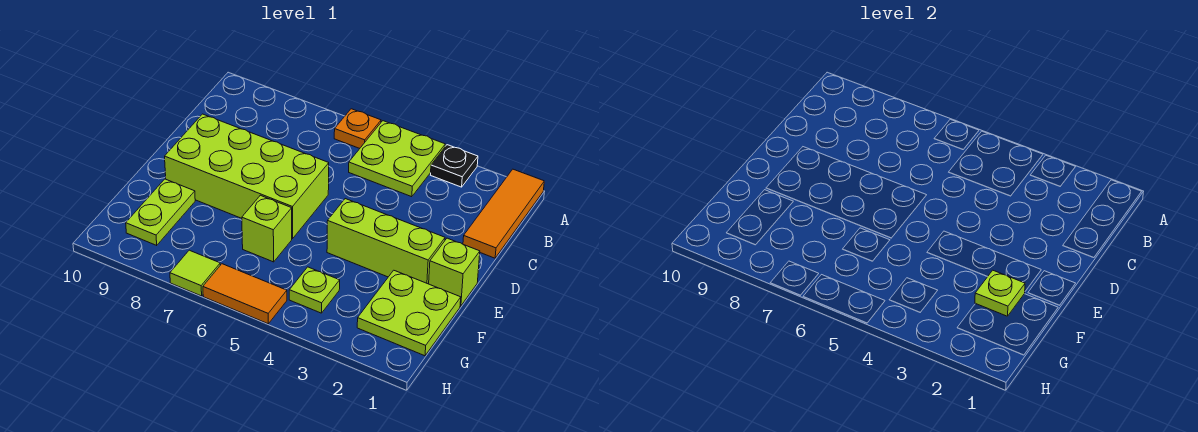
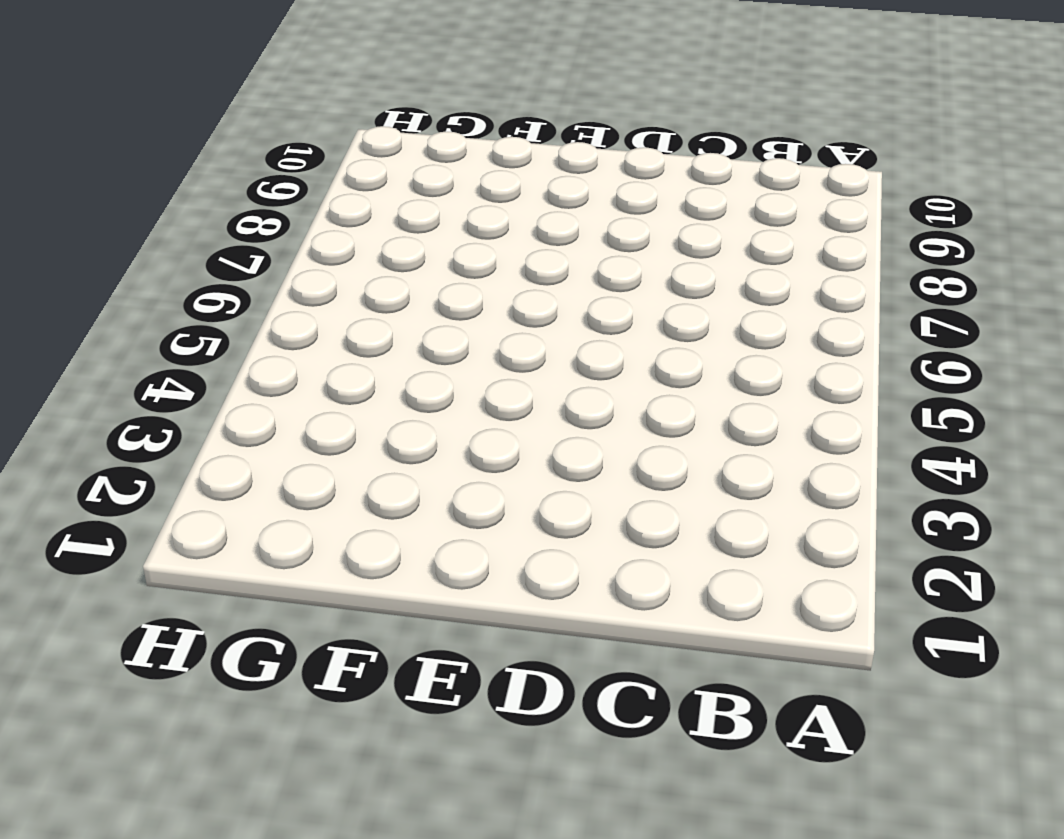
none -> orange 1x3 tile [463,169,544,258]
none -> black 1x1 plate [431,145,478,187]
none -> lime 2x2 plate [349,121,445,197]

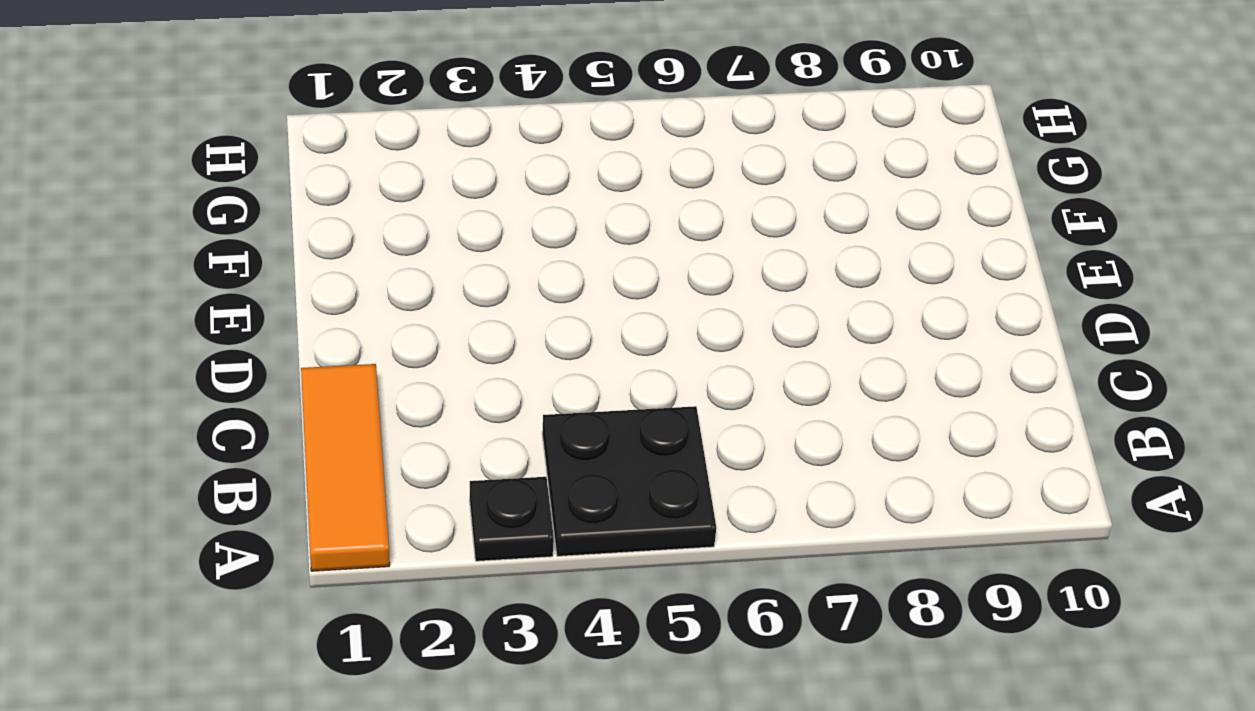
black 2x2 plate [542,406,716,556] -> lime 2x2 plate [349,121,445,197]
none -> orange 1x1 plate [334,109,381,148]
none -> lime 2x4 brick [165,114,329,239]
none -> lime 1x1 brick [429,238,480,306]

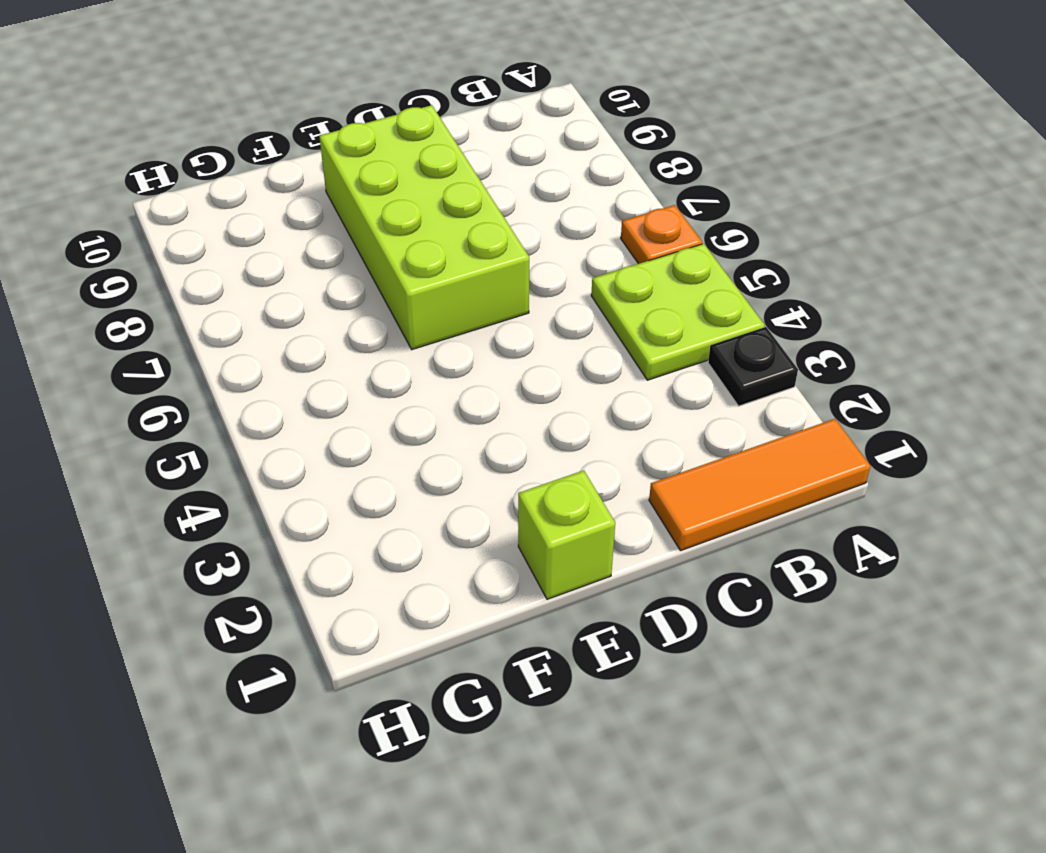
none -> lime 1x3 brick [327,199,445,284]
none -> lime 2x2 plate [357,270,461,356]
none -> lime 1x1 brick [242,195,292,262]

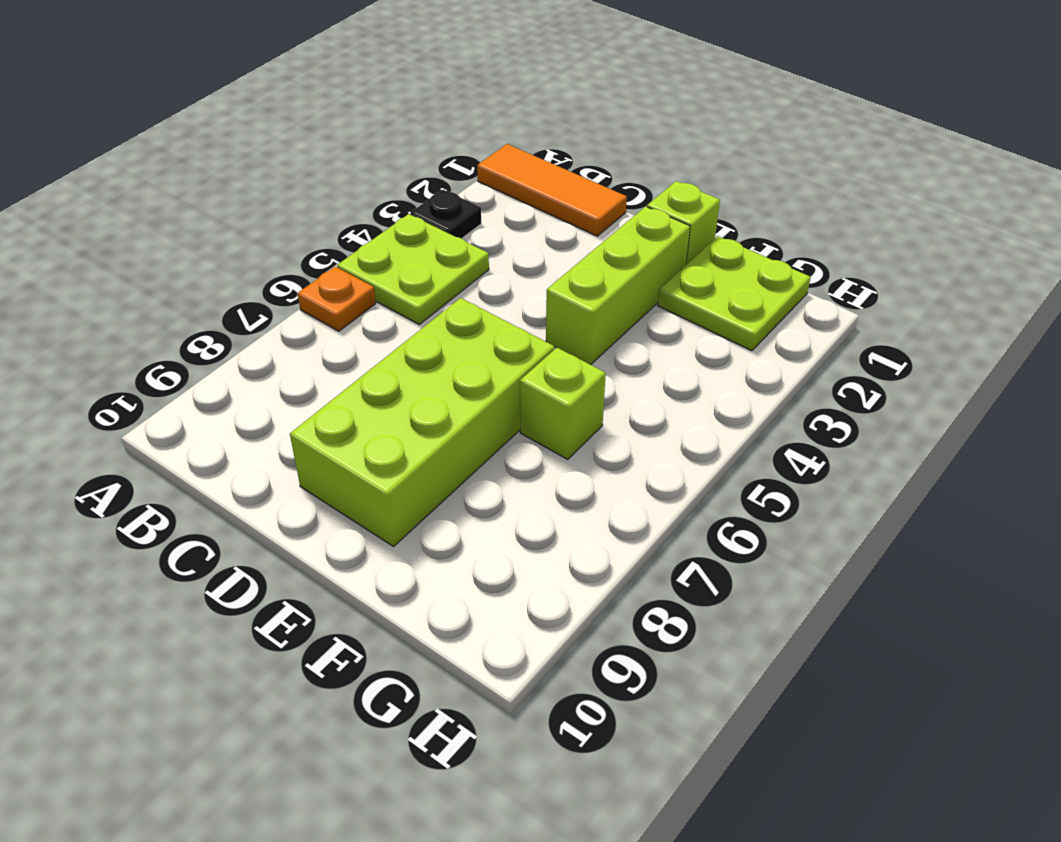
none -> lime 1x2 plate [126,179,195,245]
none -> lime 1x1 plate [289,267,340,313]
none -> orange 1x2 tile [203,264,287,324]

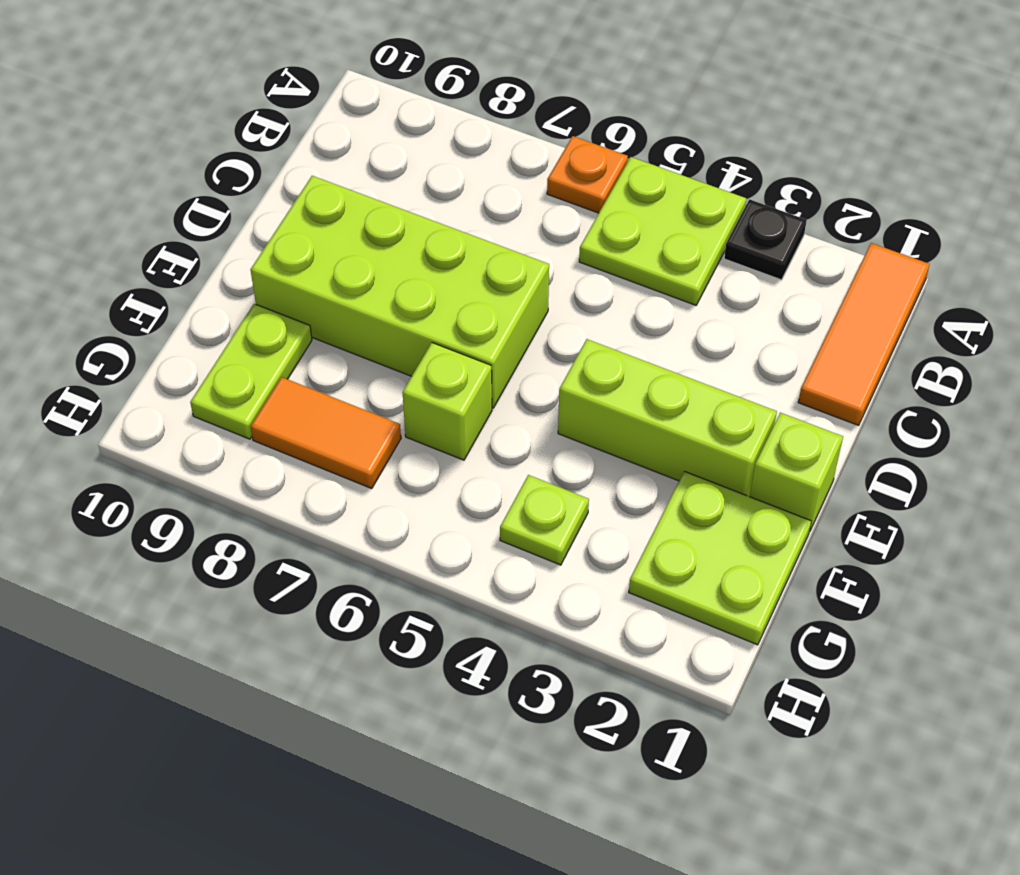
orange 1x2 tile [251,377,401,488] -> orange 1x2 tile moved to [203,264,287,324]
none -> lime 1x1 tile [170,250,220,296]
none -> lime 1x1 plate [975,270,1025,316]

